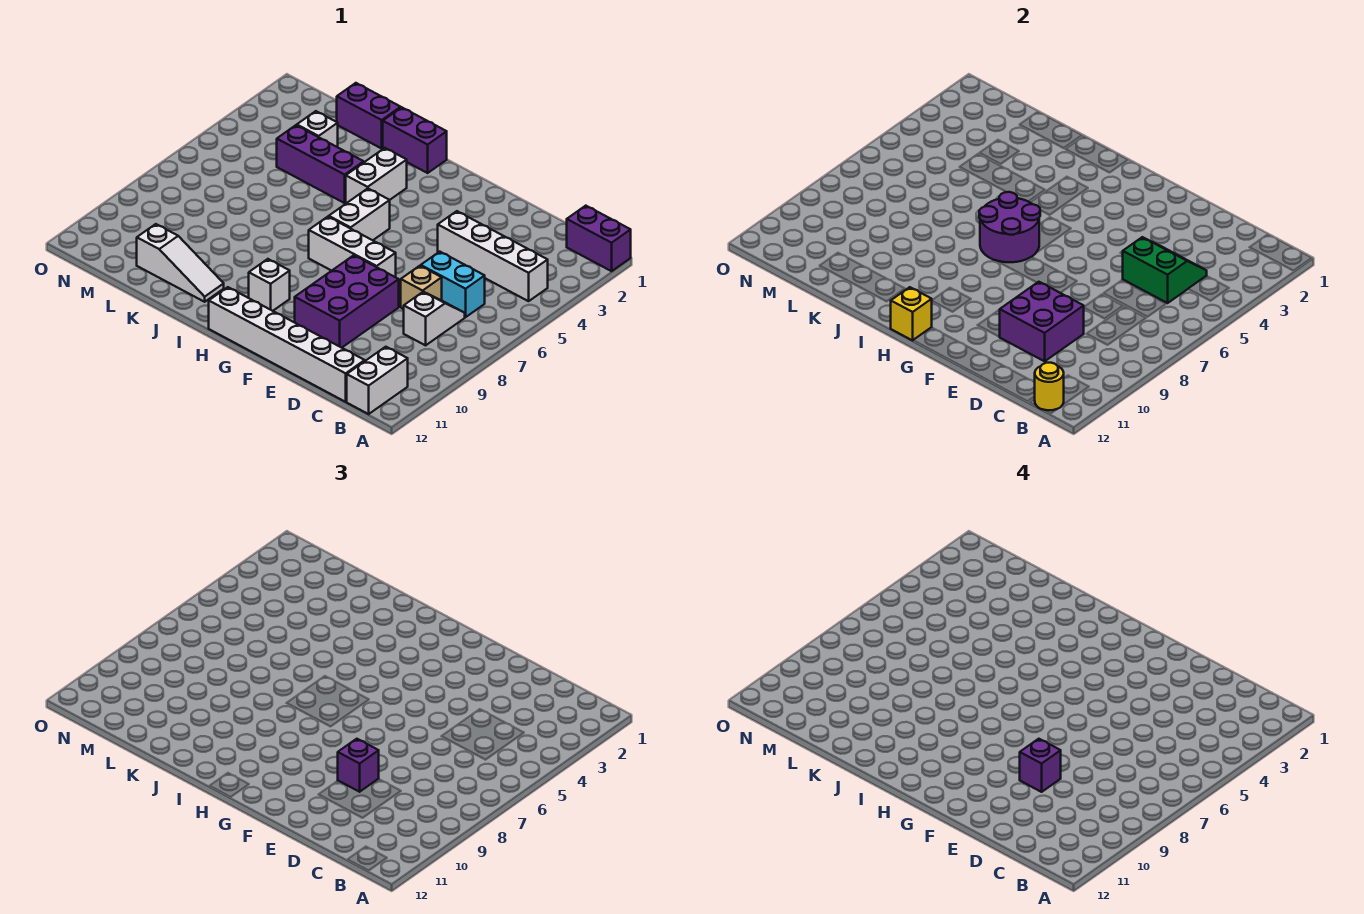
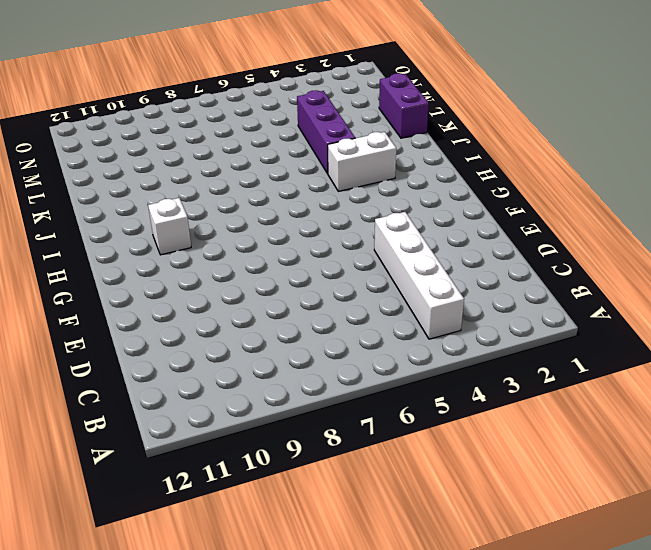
none -> purple 1x2 brick [567,206,631,271]
none -> white 1x2 brick [347,347,408,414]
none -> cyan 1x2 brick [421,252,485,317]

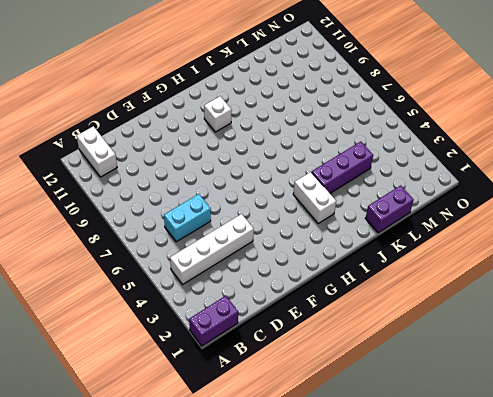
none -> white 1x2 slope [404,292,465,345]
none -> white 1x6 brick [209,287,365,402]
none -> tan 1x1 brick [401,266,442,309]

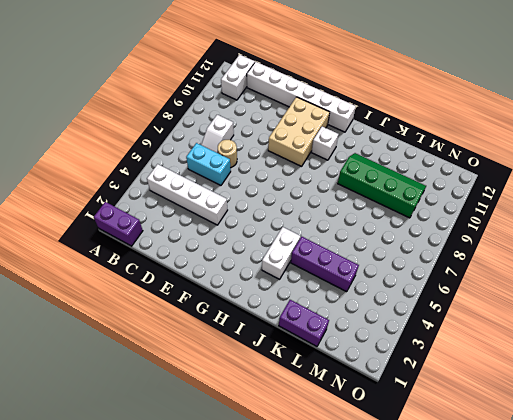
tan 1x1 round brick [218,140,237,168] -> tan 1x1 brick [401,266,442,309]
tan 2x3 brick [268,97,330,166] -> purple 2x3 brick [295,255,399,348]
green 2x4 slope [338,153,426,218] -> none
none -> white 1x3 brick [309,217,396,277]
none -> white 1x2 brick [329,189,390,240]
none -> purple 1x2 brick [383,108,447,173]

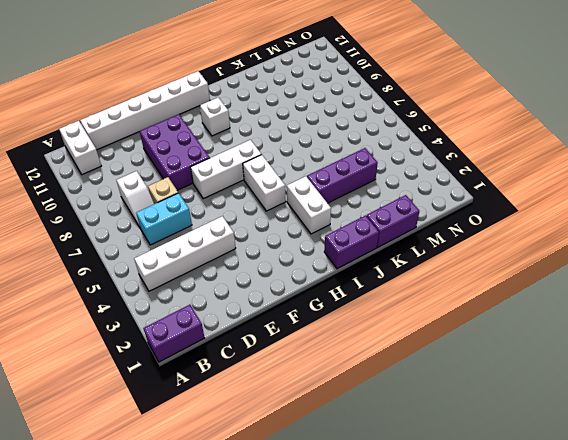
none -> white 1x3 slope [137,224,224,302]
none -> white 1x1 brick [297,111,338,147]
none -> yellow 1x1 round brick [1034,363,1064,410]

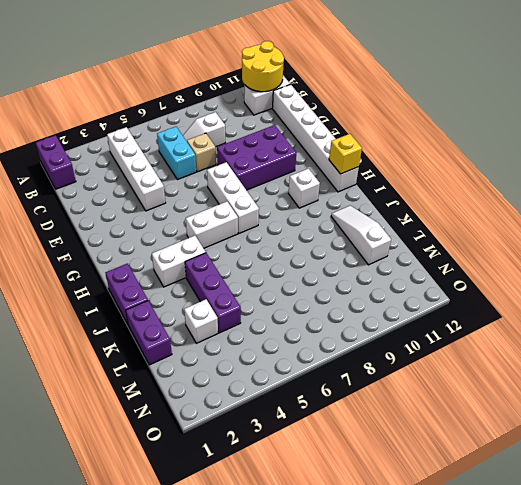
yellow 2x2 round brick [242,41,284,92] -> yellow 1x1 round brick [1034,363,1064,410]
none -> green 2x2 slope [1123,237,1207,303]
none -> purple 2x2 brick [1000,282,1084,361]
none -> purple 2x2 round brick [979,192,1040,262]

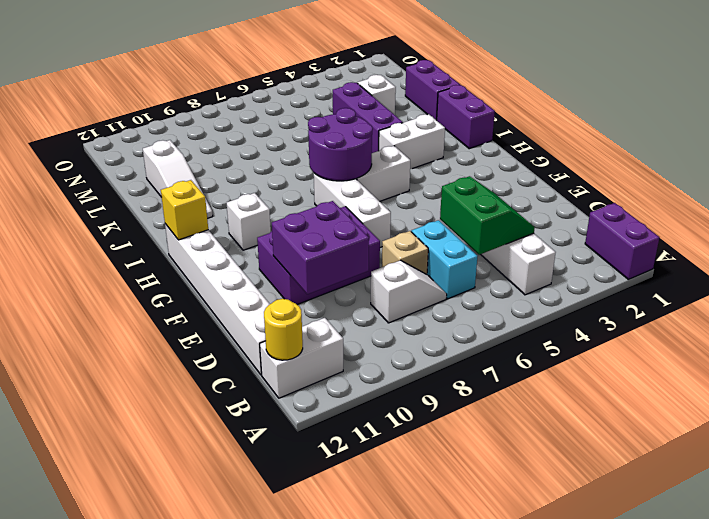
none -> purple 1x1 brick [338,739,379,792]
none -> purple 1x1 brick [1020,739,1061,792]

